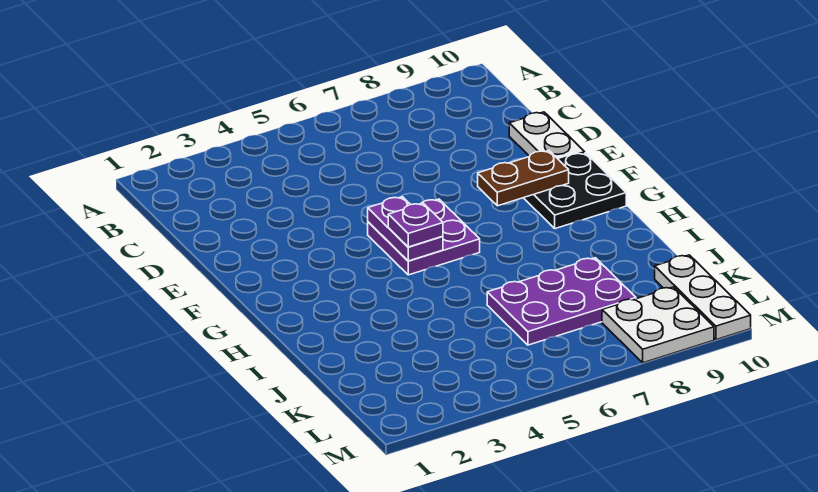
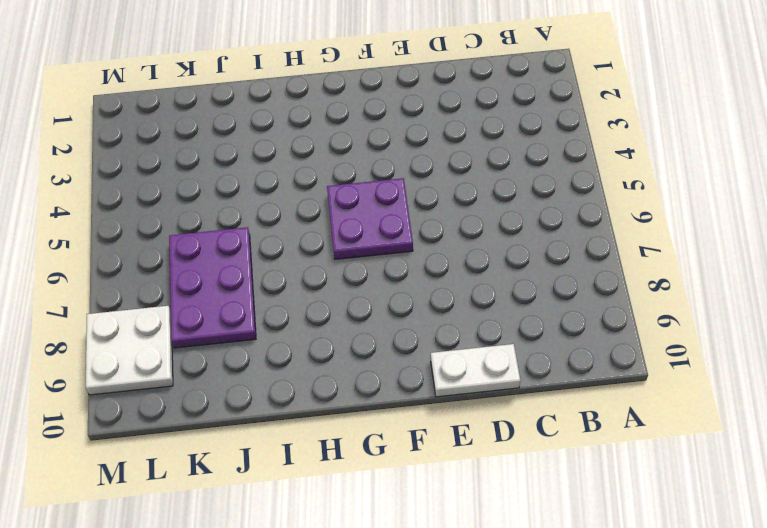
none -> black 2x2 plate [524,153,626,229]
none -> white 1x3 plate [655,255,751,340]

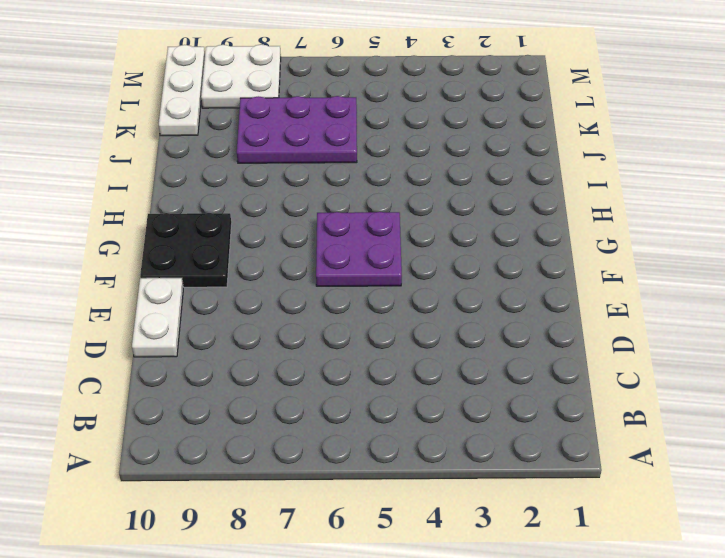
none -> purple 1x2 plate [368,197,443,261]
none -> brown 1x2 plate [478,151,569,206]

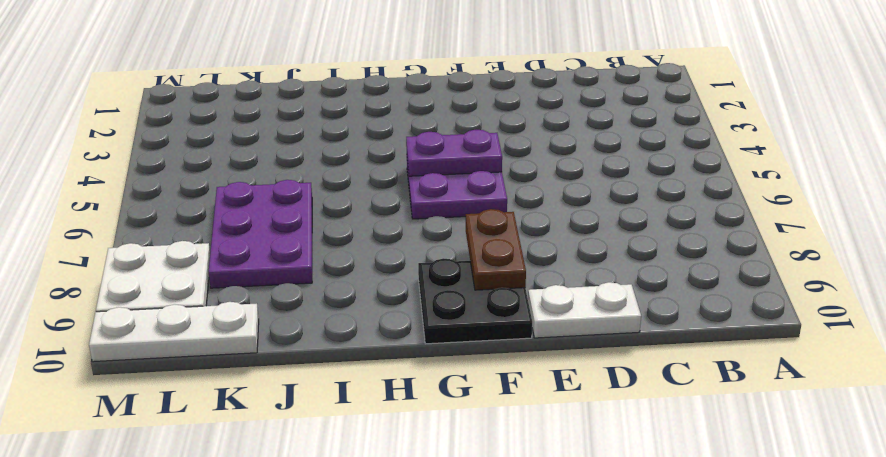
none -> purple 1x1 plate [388,203,443,247]

